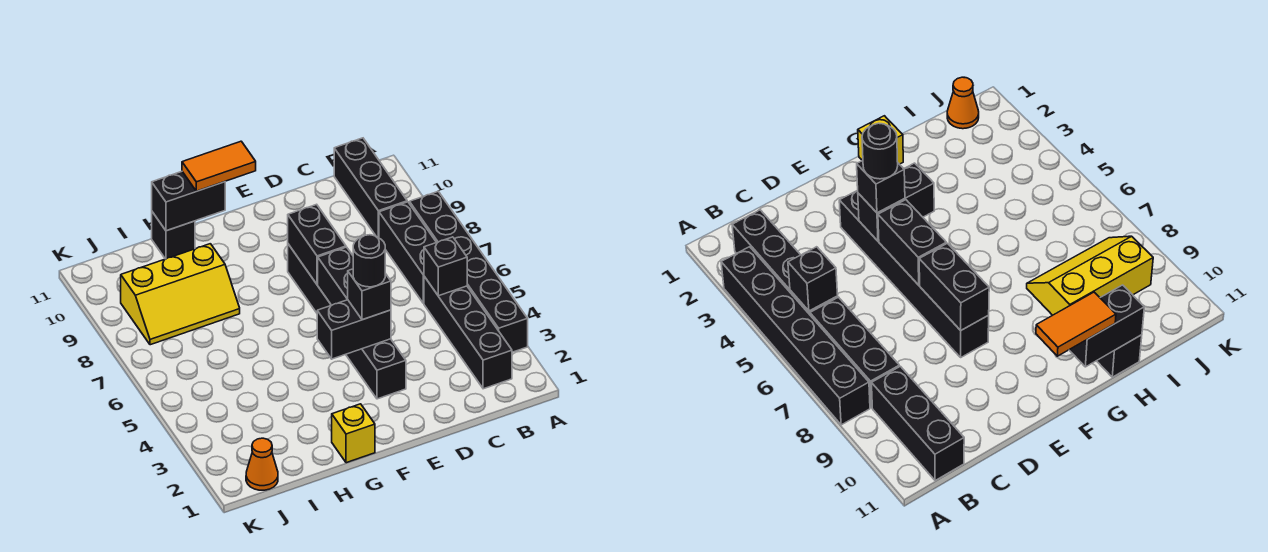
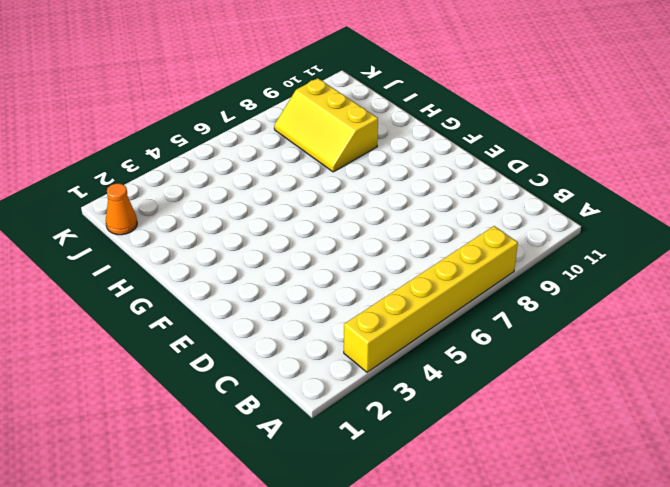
yellow 1x6 brick [344,226,518,372] -> black 1x6 brick [409,192,528,352]
none -> black 1x4 brick [424,276,512,389]
none -> black 1x3 brick [379,202,436,303]
none -> black 1x3 brick [334,138,407,238]

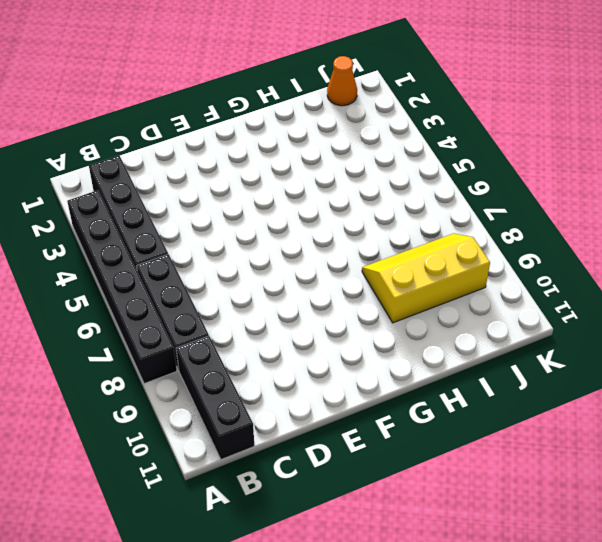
none -> black 1x6 brick [288,244,406,399]
none -> yellow 1x1 brick [332,404,375,463]
none -> black 1x1 brick [152,212,195,259]

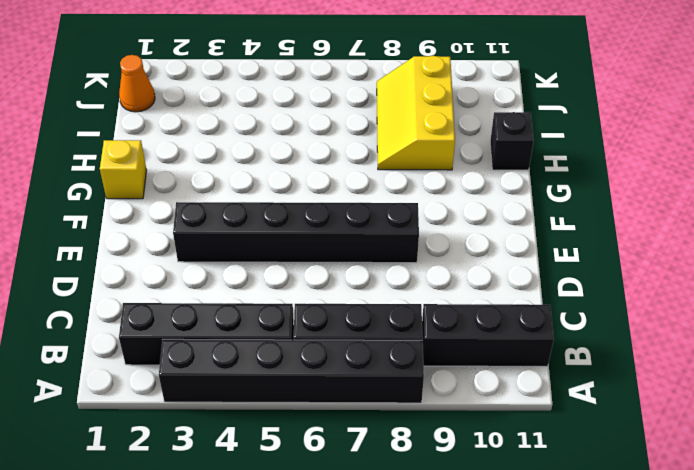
none -> black 1x1 brick [424,237,467,296]
none -> black 1x2 brick [317,300,391,359]
none -> black 1x2 brick [318,247,353,305]

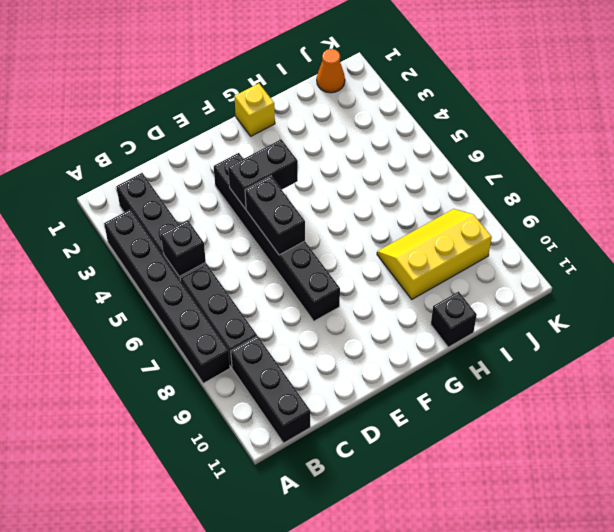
none -> black 1x2 brick [288,204,346,285]
none -> black 1x2 brick [152,172,225,231]
none -> black 1x1 brick [348,269,391,320]

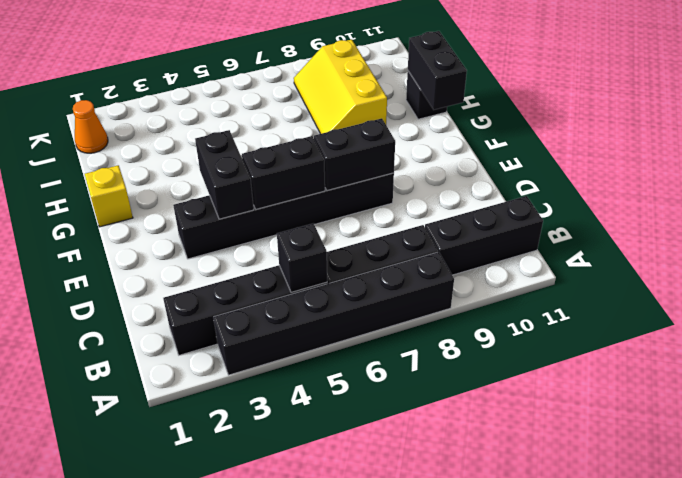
none -> black 1x1 brick [348,269,391,320]
none -> orange 1x2 tile [182,141,256,191]
none -> black 1x1 round brick [353,235,385,287]

